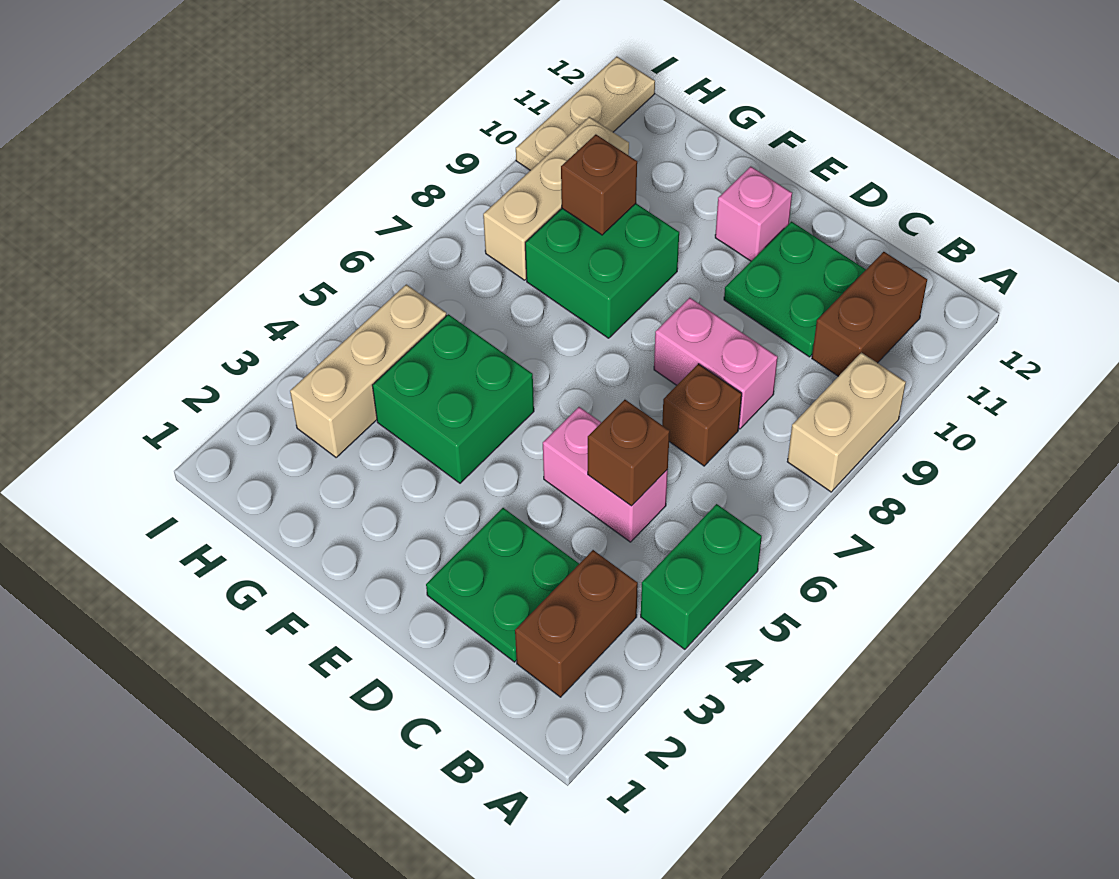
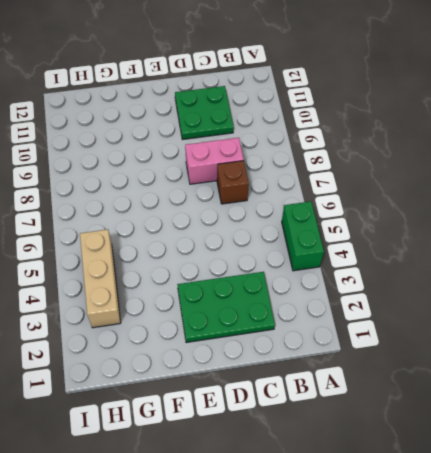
green 2x3 plate [177,272,275,343] -> green 2x2 plate [426,508,579,662]
none -> tan 1x2 brick [787,353,906,492]
none -> brown 1x2 brick [515,550,638,697]
none -> brown 1x2 brick [812,252,927,376]

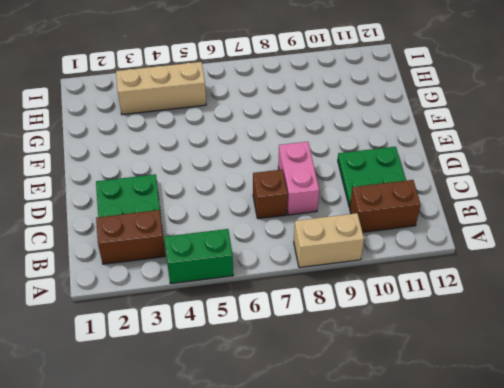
none -> pink 1x2 brick [543,407,668,542]
none -> pink 1x1 brick [715,166,792,261]
none -> green 2x2 brick [372,314,534,483]

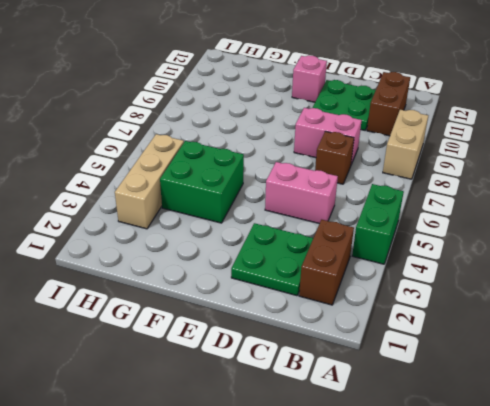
none -> green 2x2 brick [525,204,679,338]
none -> tan 1x3 brick [483,117,629,280]
none -> tan 1x3 plate [516,56,655,170]

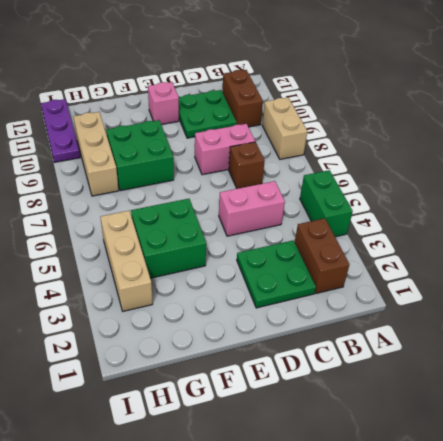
purple 1x3 plate [41,99,80,163] -> tan 1x3 plate [516,56,655,170]
none -> brown 1x1 brick [588,400,670,506]
none -> brown 1x1 brick [561,134,637,235]

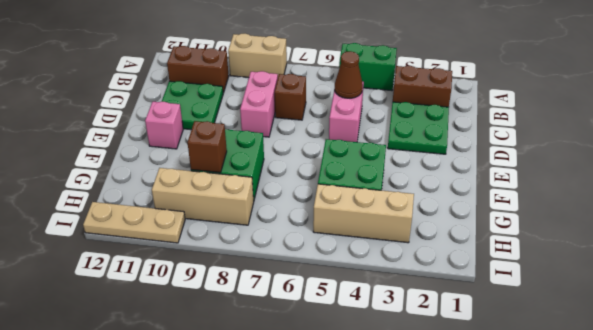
brown 1x1 cone [335,51,363,98] -> brown 1x1 brick [588,400,670,506]

